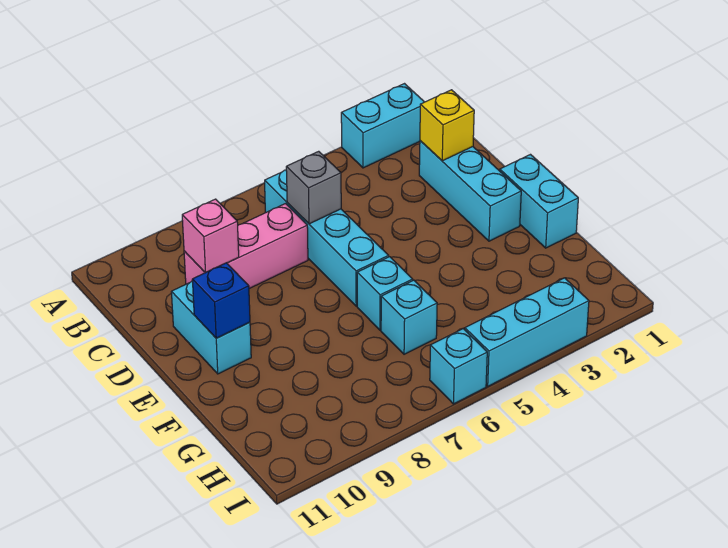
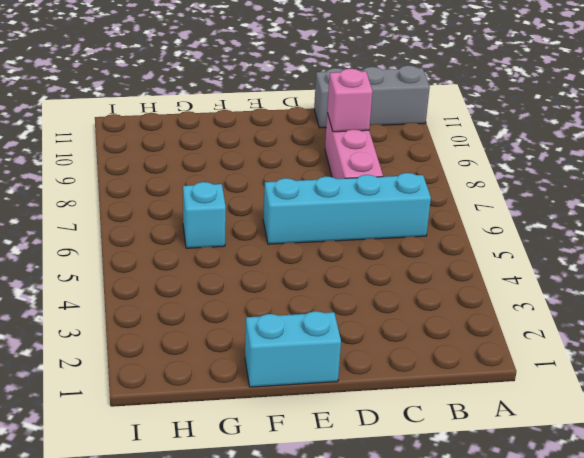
grey 1x3 brick [314,65,430,128] -> none
none -> cyan 1x2 brick [341,84,424,168]
none -> cyan 1x3 brick [419,141,521,241]
none -> cyan 1x2 brick [172,281,251,374]

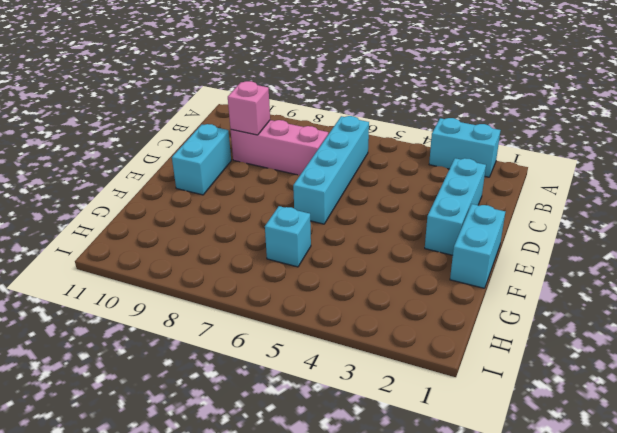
none -> cyan 1x1 brick [357,257,413,330]
none -> cyan 1x3 brick [465,278,589,386]
none -> cyan 1x1 brick [430,329,487,404]

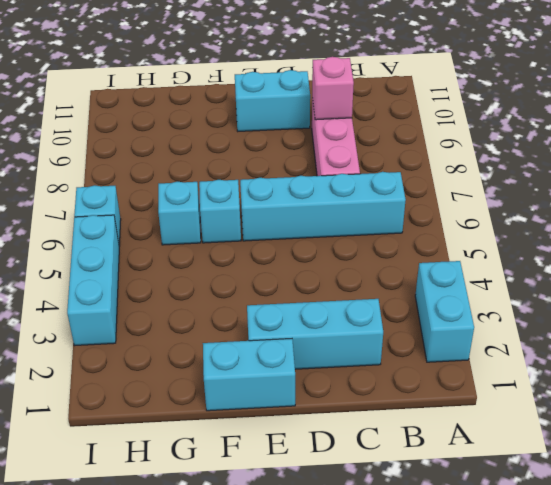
none -> yellow 1x1 brick [420,90,474,161]
none -> grey 1x1 brick [286,151,341,224]
none -> blue 1x1 brick [192,263,250,338]

